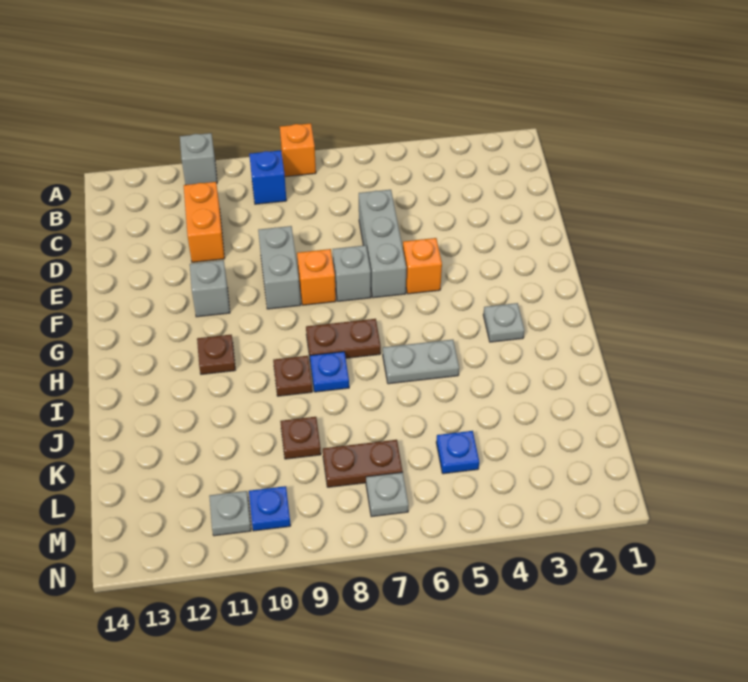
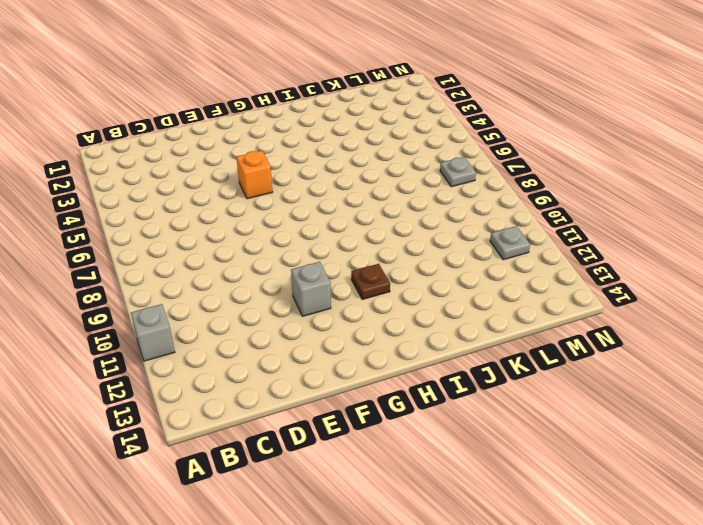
none -> orange 1x1 brick [280,123,316,177]
none -> blue 1x1 brick [249,150,286,204]
none -> orange 1x2 brick [184,182,225,262]

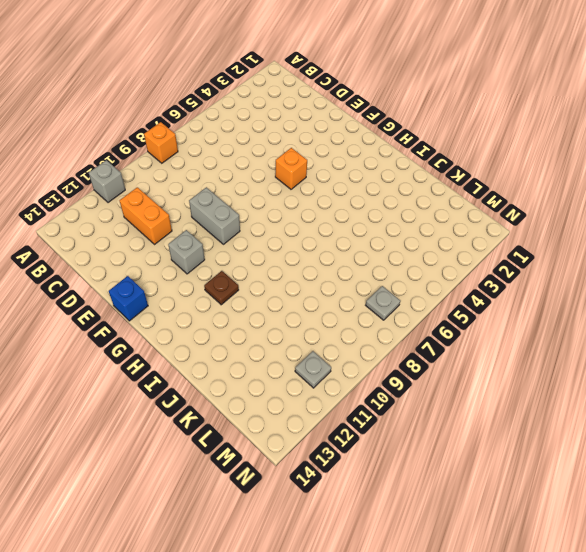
blue 1x1 brick [109,276,148,321] -> blue 1x1 brick moved to [249,150,286,204]
none -> grey 1x3 brick [359,190,406,298]
none -> grey 1x1 brick [333,245,371,301]
none -> orange 1x1 brick [297,249,336,305]

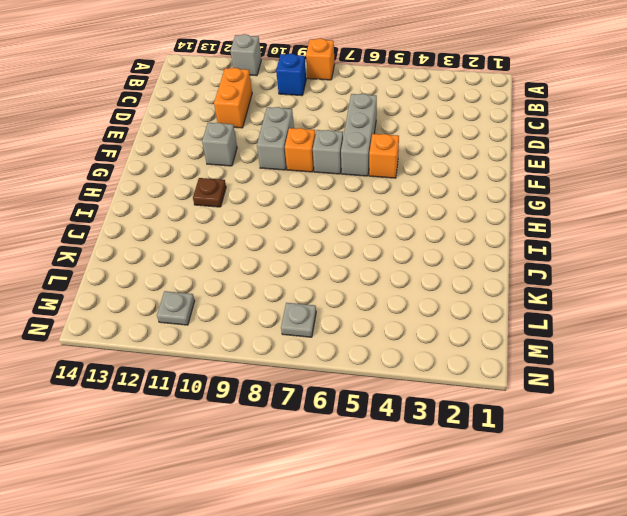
none -> grey 1x1 plate [483,303,525,342]
none -> brown 1x2 plate [306,319,381,358]
none -> grey 1x2 plate [383,340,459,384]

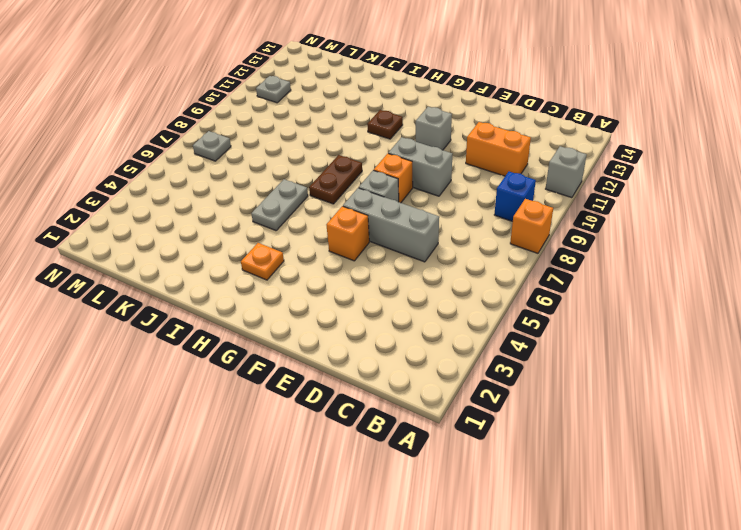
orange 1x1 plate [241,243,284,280] -> grey 1x1 plate [483,303,525,342]
none -> blue 1x1 plate [310,352,349,392]
none -> brown 1x1 plate [273,356,312,396]
none -> brown 1x1 plate [280,417,321,459]

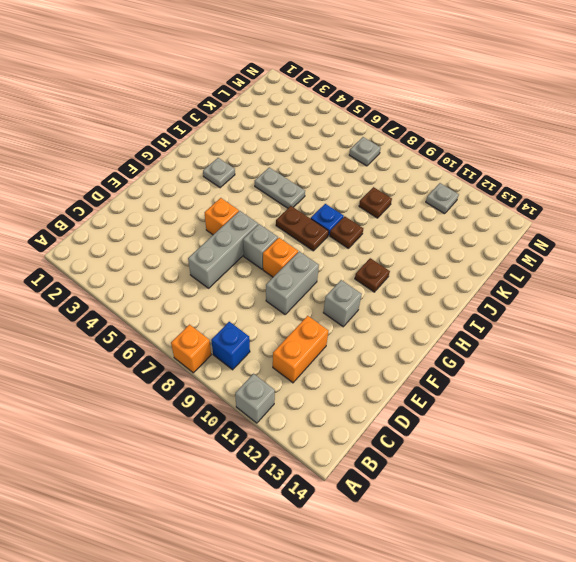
none -> blue 1x1 plate [436,431,479,474]
none -> brown 1x2 plate [323,440,403,487]
none -> blue 1x1 plate [249,486,291,531]

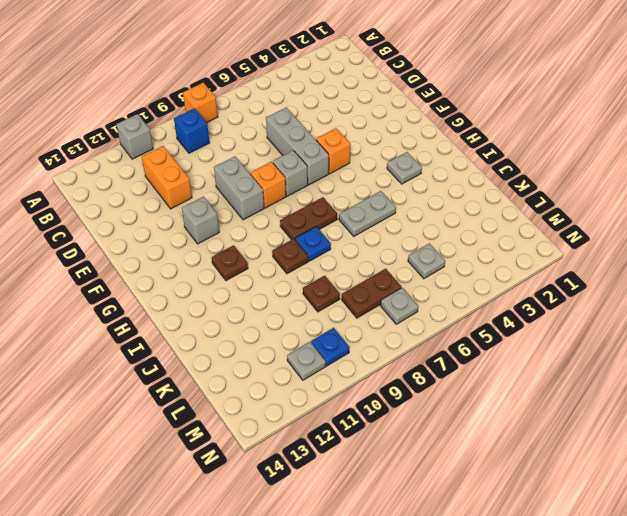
grey 1x1 plate [408,244,445,279] -> blue 1x1 plate [436,431,479,474]

